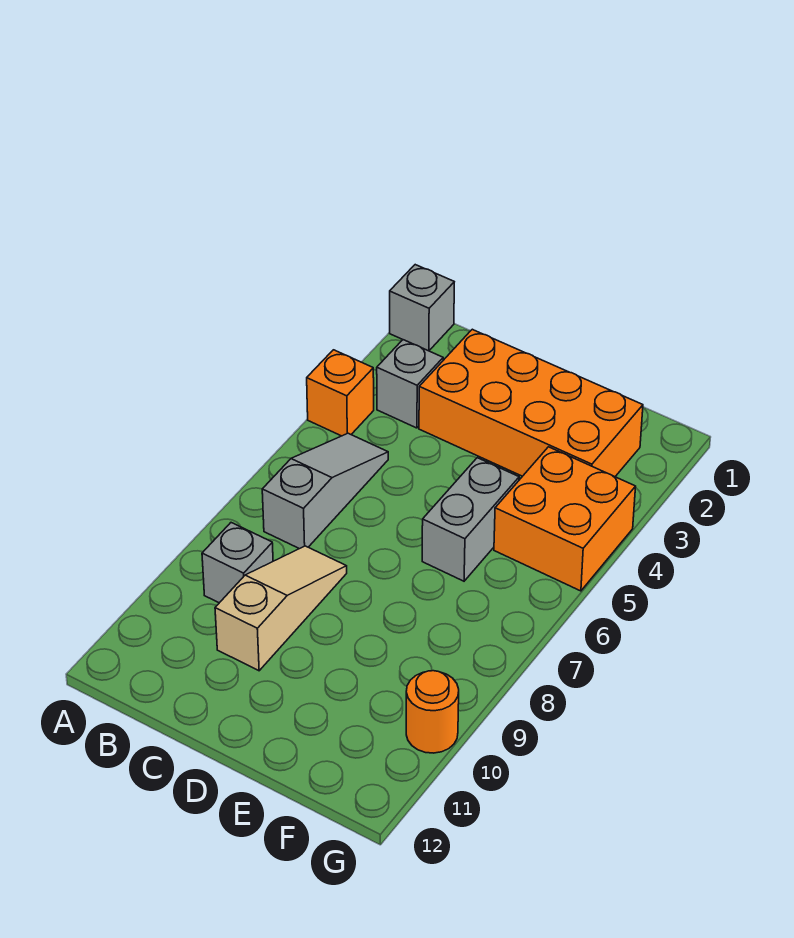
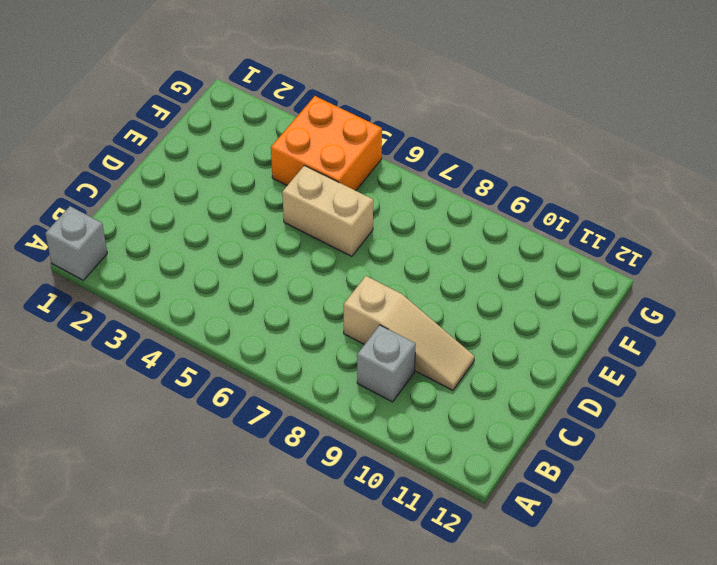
tan 1x3 slope [344,276,474,390] -> tan 1x3 slope turned to [215,546,347,671]
tan 1x2 brick [282,166,373,256] -> grey 1x2 brick [422,458,519,581]
none -> orange 1x1 brick [307,350,374,436]
none -> grey 1x1 brick [377,340,443,428]

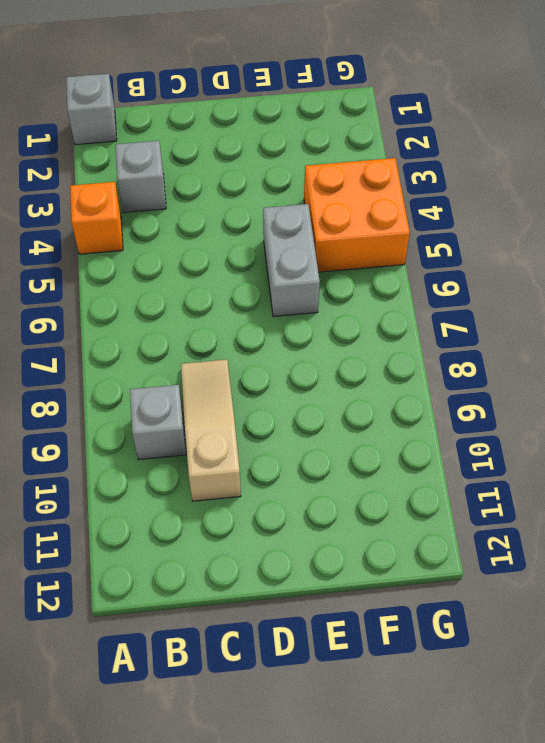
none -> grey 1x3 slope [262,433,388,549]
none -> orange 2x4 brick [419,329,643,477]

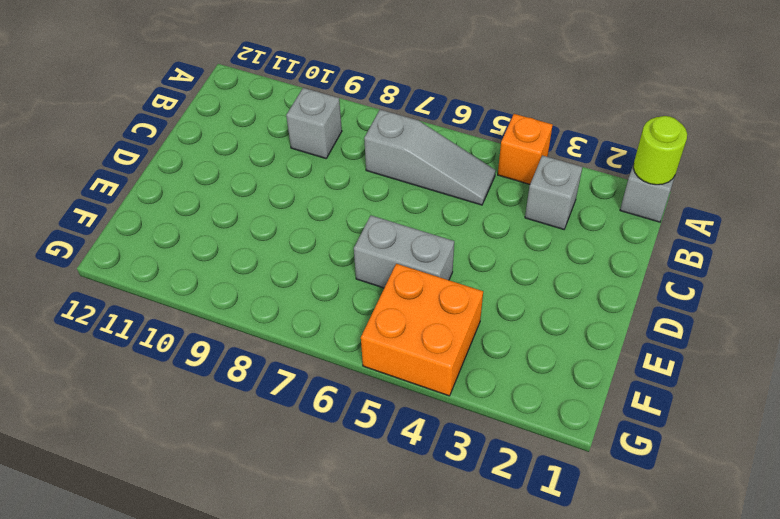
lime 1x1 round brick [633,116,687,185] -> none
none -> orange 2x4 brick [419,329,643,477]
none -> tan 1x3 slope [215,546,347,671]

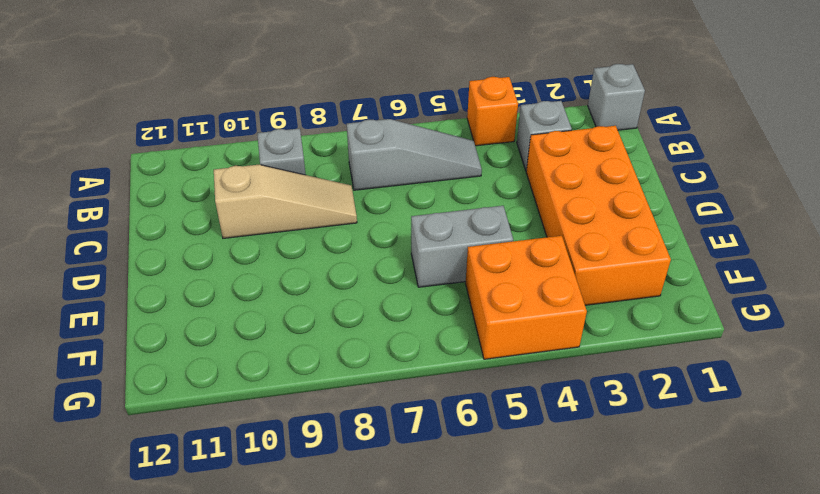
none -> orange 1x1 round brick [406,671,459,753]

